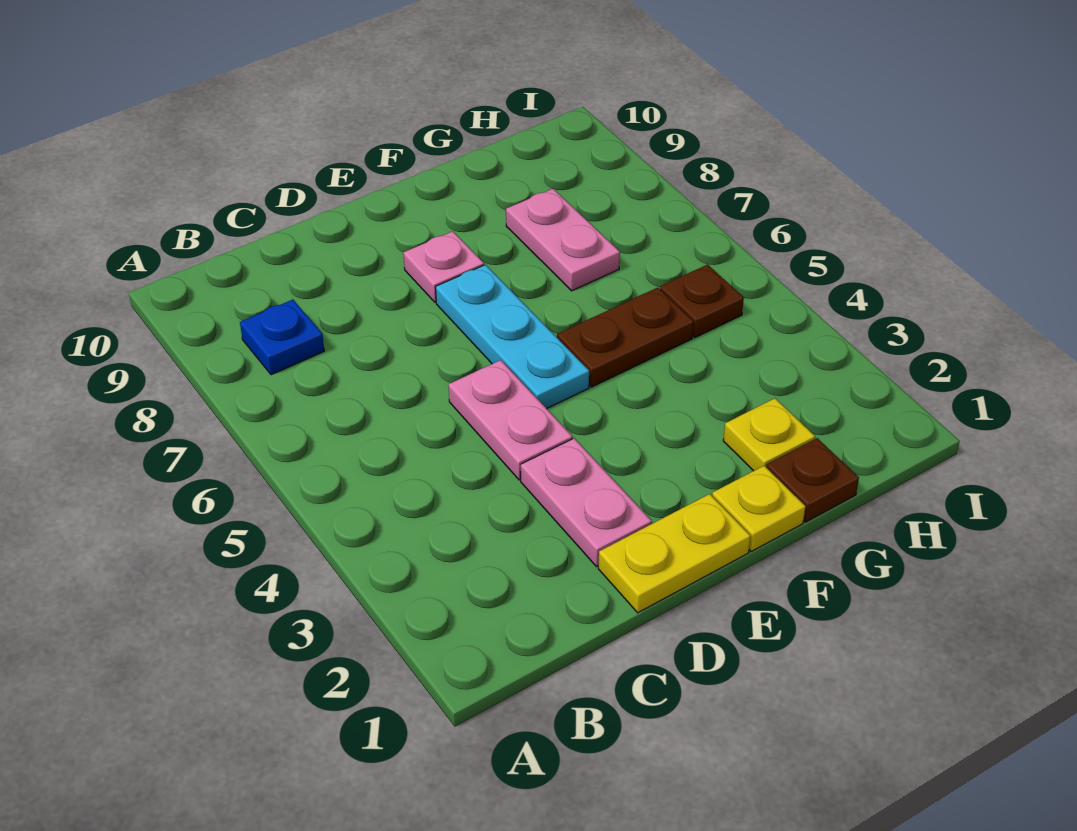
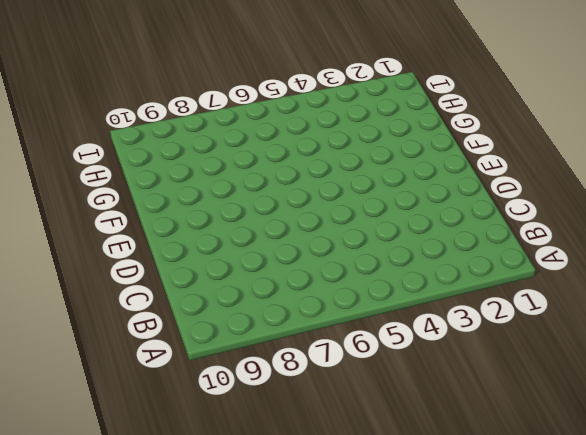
none -> blue 1x1 plate [240,300,324,375]
none -> yellow 1x2 plate [598,494,750,613]
none -> pink 1x2 plate [521,438,652,567]

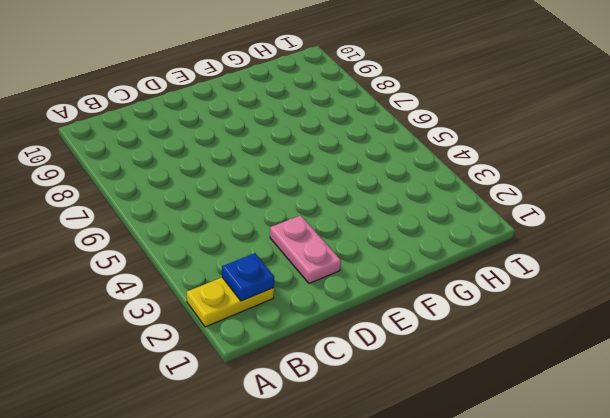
yellow 1x2 plate [187,278,274,327] -> yellow 1x2 plate moved to [598,494,750,613]
blue 1x1 plate [222,253,274,301] -> blue 1x1 plate moved to [240,300,324,375]
none -> pink 1x2 plate [448,360,572,480]
none -> cyan 1x3 plate [436,265,589,409]
none -> pink 1x1 plate [403,231,484,302]

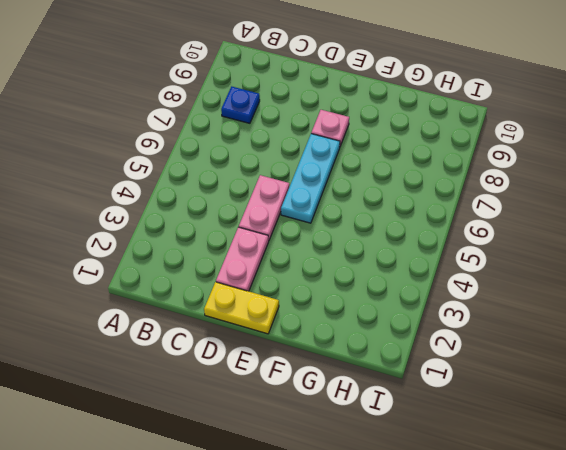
none -> yellow 1x1 plate [712,466,806,552]
none -> brown 1x2 plate [557,288,694,387]
none -> brown 1x1 plate [766,438,859,522]

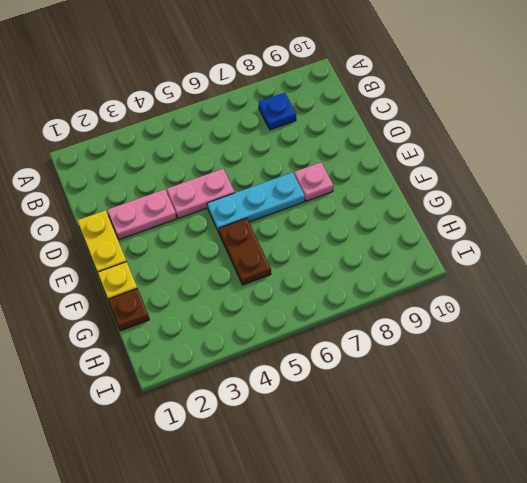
none -> yellow 1x1 plate [723,398,815,471]
none -> pink 1x2 plate [506,189,620,291]
none -> brown 1x1 plate [660,264,744,337]

